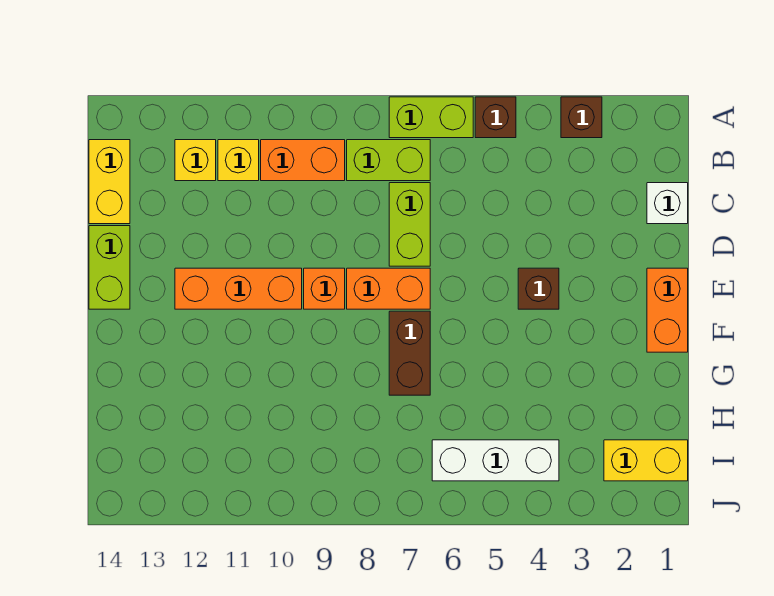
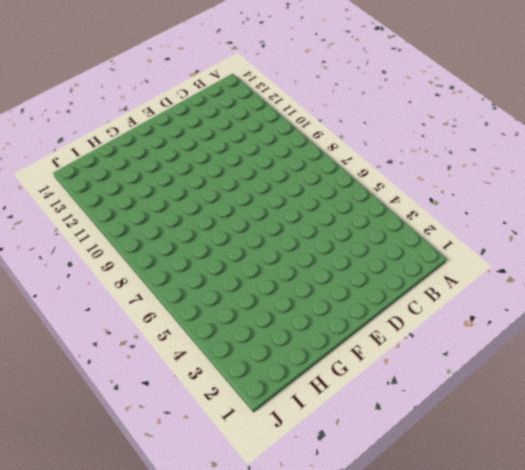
none -> brown 1x1 brick [561,97,602,138]
none -> brown 1x1 brick [475,97,516,138]
none -> lime 1x2 brick [389,97,473,138]

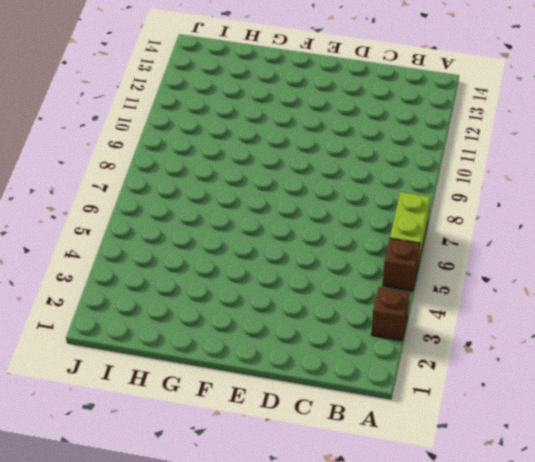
none -> lime 1x2 brick [347,140,430,181]
none -> orange 1x2 brick [261,140,345,181]
none -> yellow 1x1 brick [218,140,259,181]

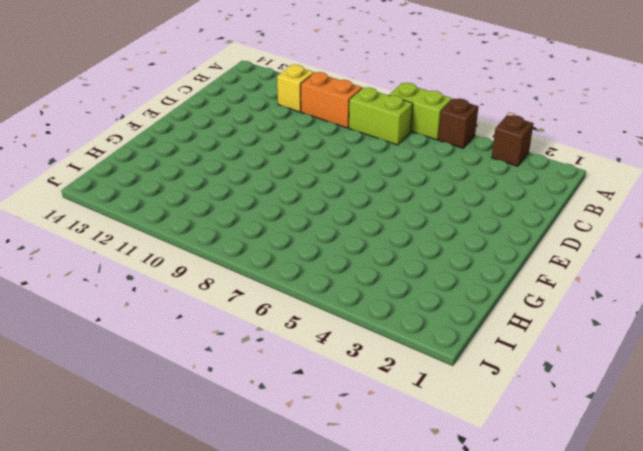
none -> yellow 1x1 brick [175,140,216,181]
none -> yellow 1x2 brick [89,140,130,224]
none -> white 1x1 brick [647,183,688,224]

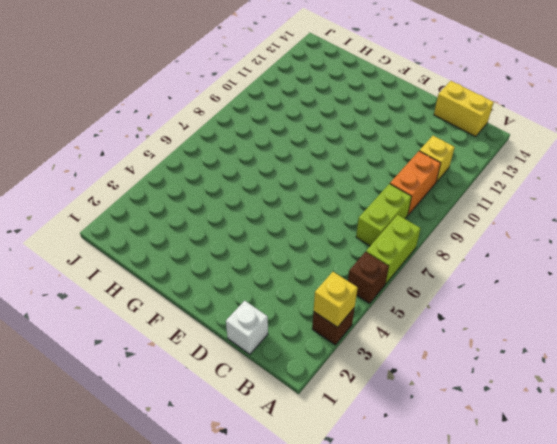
yellow 1x1 brick [314,272,358,327] -> yellow 1x1 brick moved to [175,140,216,181]
none -> lime 1x2 brick [389,183,430,266]
none -> lime 1x2 brick [89,226,130,309]
none -> orange 1x2 brick [647,268,688,352]

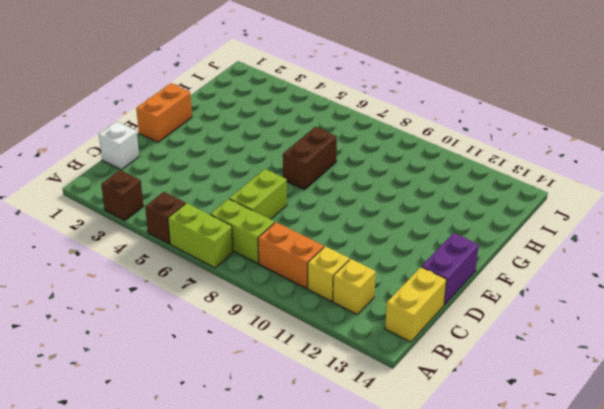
purple 1x2 brick [422,233,479,305] -> lime 1x2 brick [89,226,130,309]
none -> brown 1x1 brick [518,268,559,309]
none -> orange 1x2 brick [347,268,430,309]
none -> orange 1x1 brick [304,268,345,309]

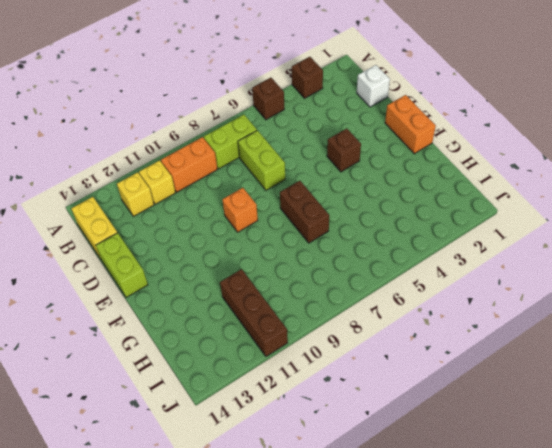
brown 1x3 brick [220,269,288,357] -> none
none -> lime 1x2 brick [389,97,473,138]
none -> orange 1x2 brick [347,268,430,309]
none -> orange 1x3 brick [175,268,302,309]

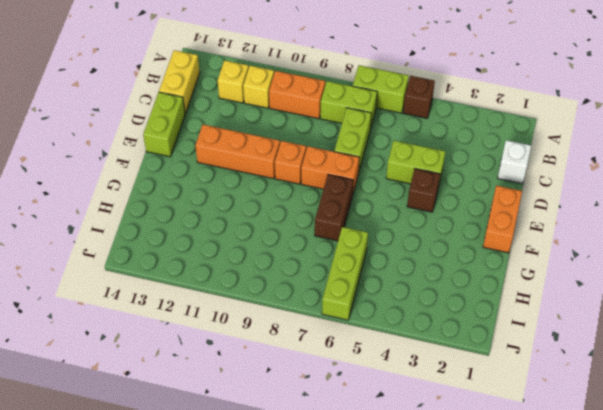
lime 1x2 brick [386,141,446,187] -> none
lime 1x3 brick [322,227,368,320] -> white 1x3 brick [432,440,559,481]
none -> brown 1x1 brick [561,97,602,138]
none -> yellow 1x2 brick [604,440,688,481]

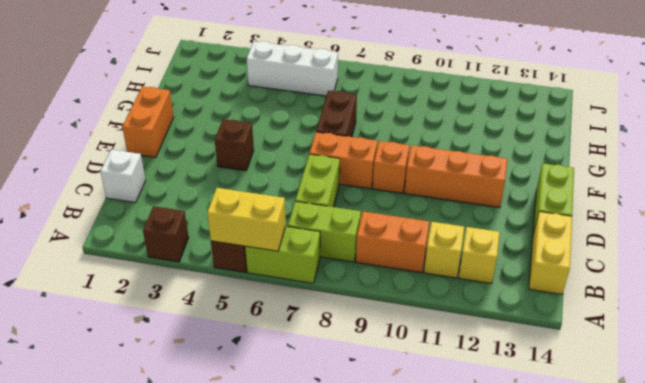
yellow 1x2 brick [207,188,286,251] -> yellow 1x2 brick moved to [604,440,688,481]

